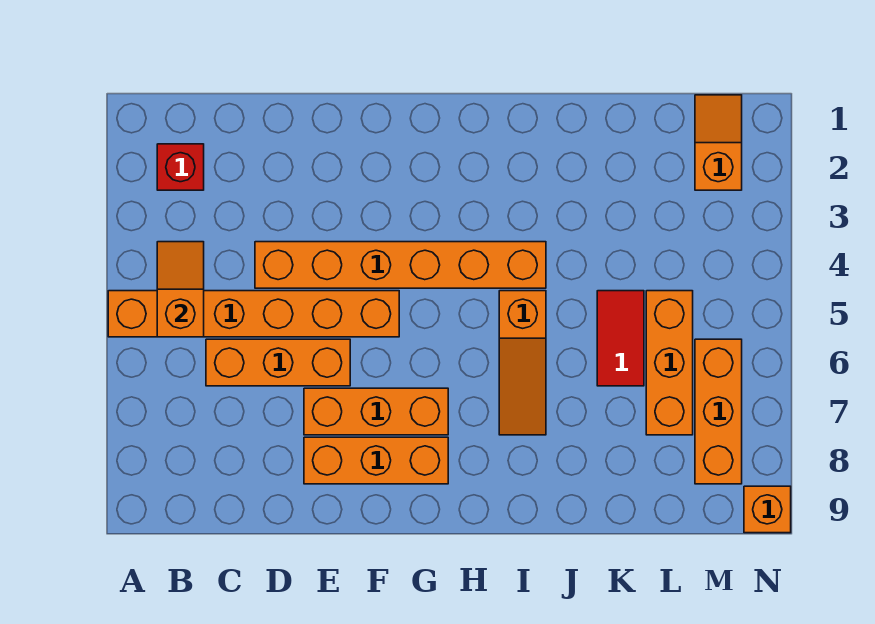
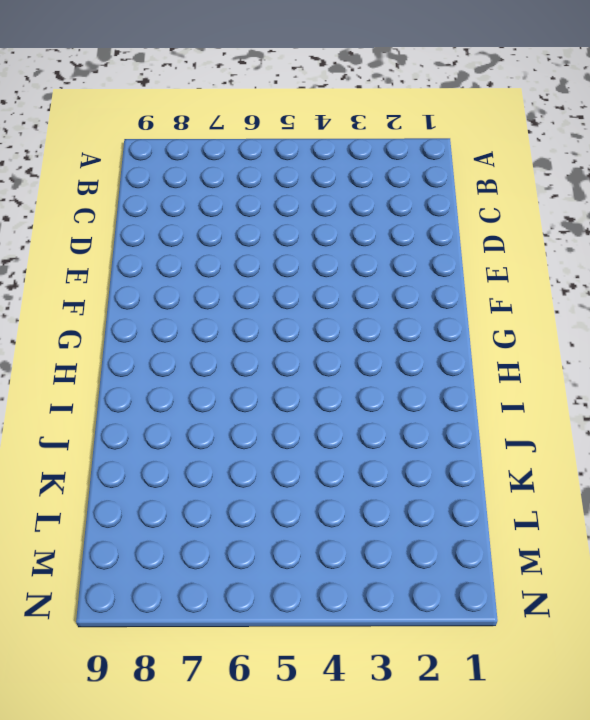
none -> orange 1x6 brick [108,291,399,337]
none -> red 1x1 brick [157,144,204,190]
none -> orange 1x3 brick [206,339,350,386]

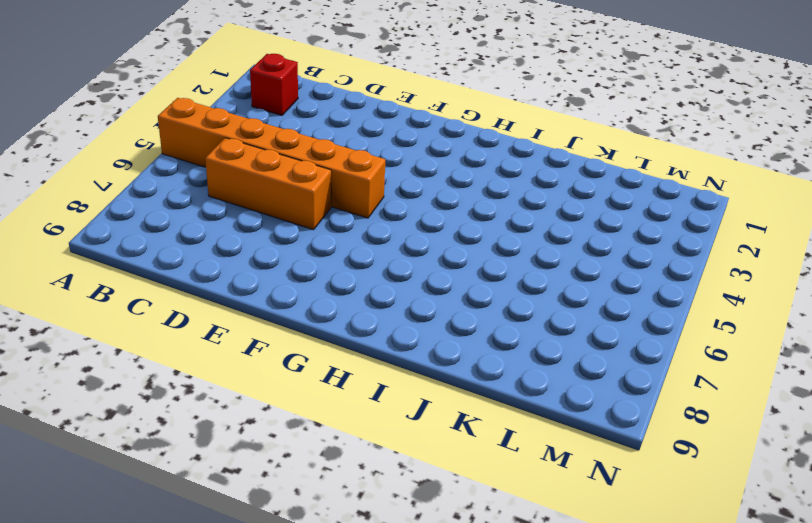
none -> orange 1x6 brick [255,242,546,288]
none -> orange 1x3 brick [304,388,448,435]
none -> orange 1x3 brick [304,437,448,484]

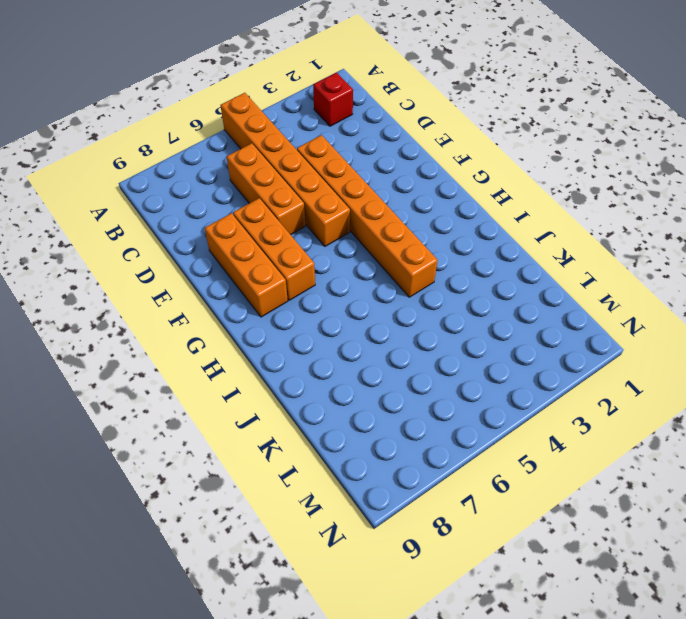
none -> orange 1x3 slope [499,291,546,435]
none -> red 1x2 tile [597,291,644,386]
none -> orange 1x3 brick [646,291,693,435]

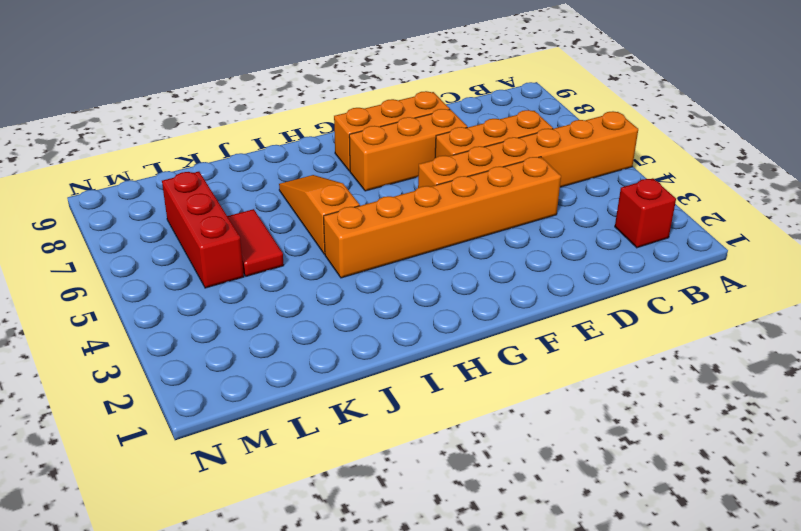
red 1x3 brick [162,172,244,288] -> orange 1x3 brick [646,291,693,435]
none -> orange 1x2 slope [695,95,742,190]
none -> orange 1x3 brick [695,339,742,484]
none -> orange 1x1 brick [744,486,791,533]

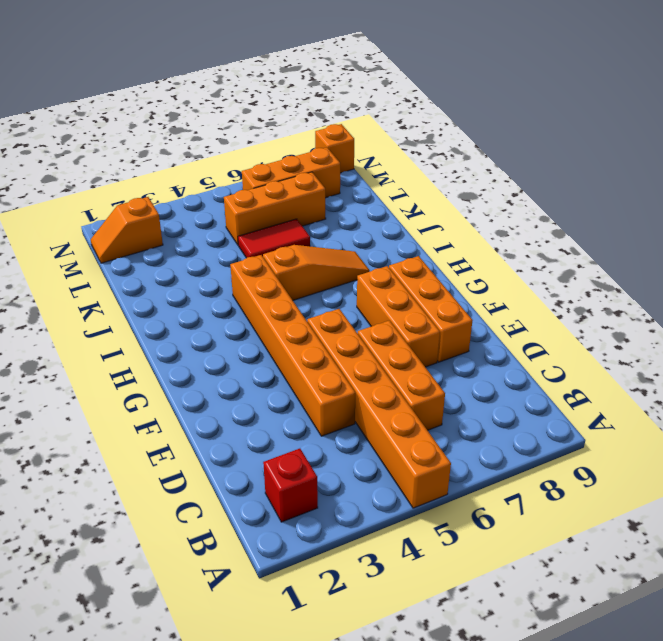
none -> orange 1x2 slope [157,242,204,337]

